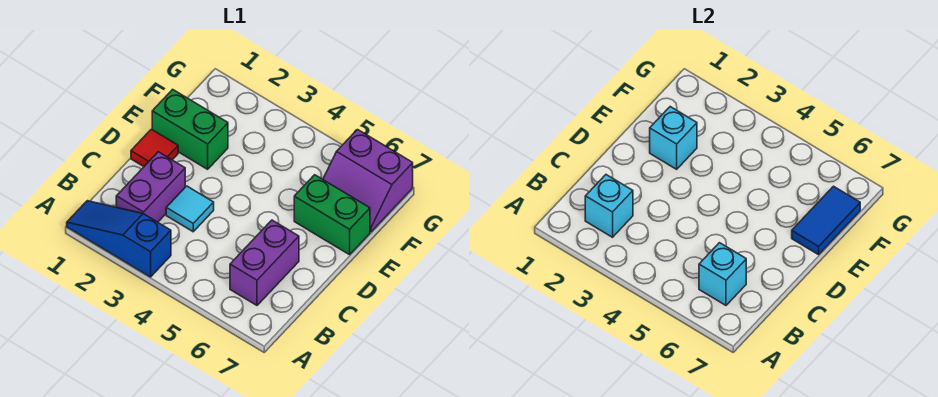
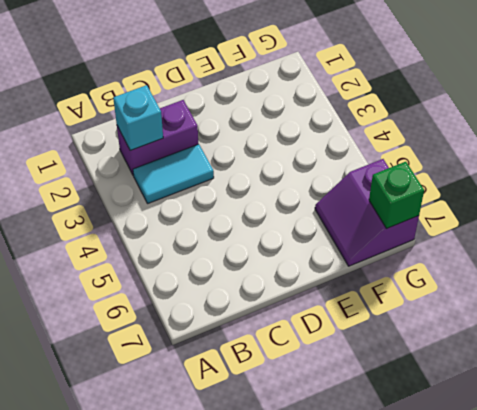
cyan 1x2 tile [133,144,214,204] -> cyan 1x1 tile [166,186,214,232]
green 1x1 brick [369,162,424,229] -> none
none -> blue 1x3 slope [67,201,171,277]
none -> purple 1x2 brick [230,220,299,305]
none -> red 1x1 tile [131,129,178,167]

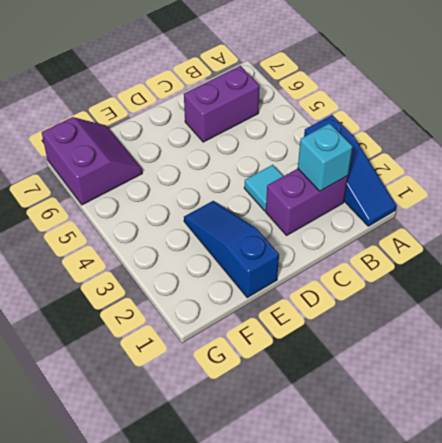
blue 1x3 slope [184,201,279,298] -> green 1x2 brick [152,89,228,169]
none -> red 1x1 tile [131,129,178,167]
none -> green 1x2 brick [294,175,370,255]
none -> cyan 1x1 brick [699,243,746,305]

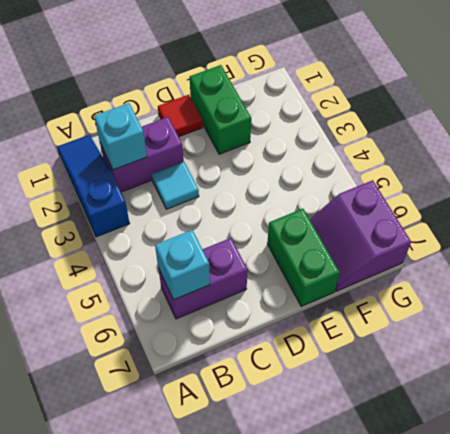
none -> cyan 1x1 brick [650,107,697,169]
none -> blue 1x2 tile [792,186,860,255]

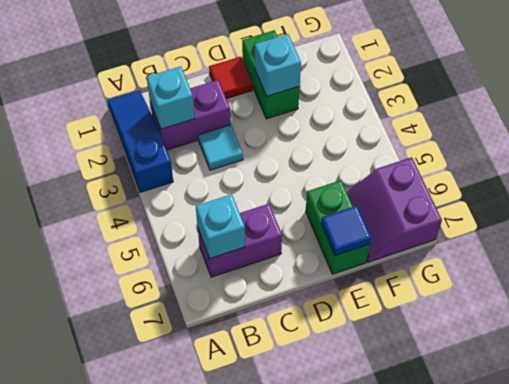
blue 1x1 tile [321,206,371,256] -> blue 1x2 tile [792,186,860,255]

